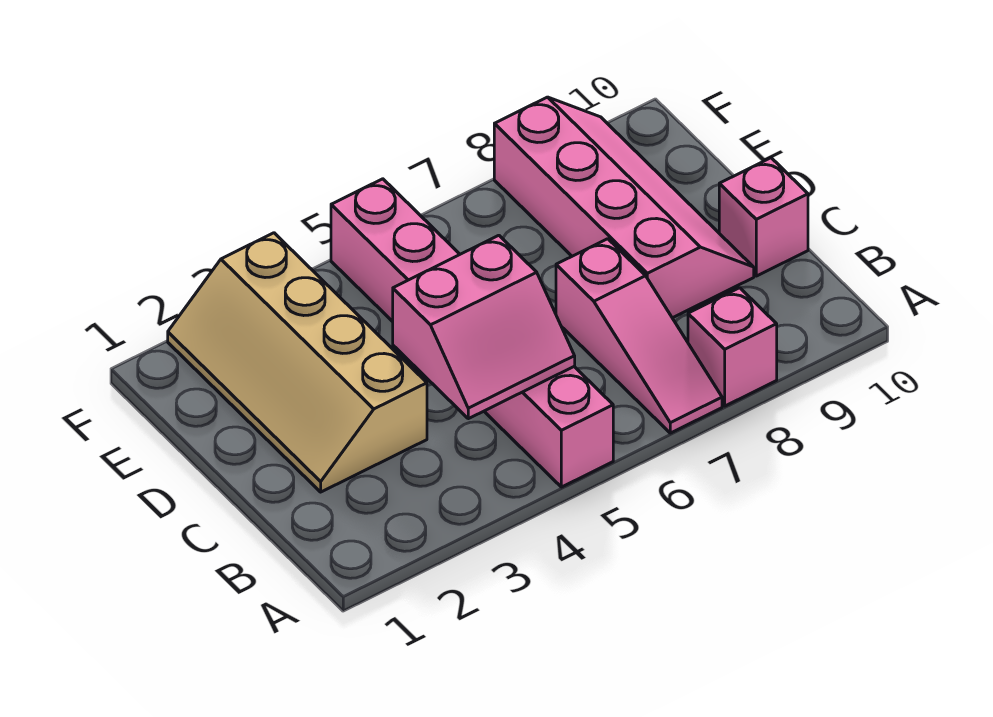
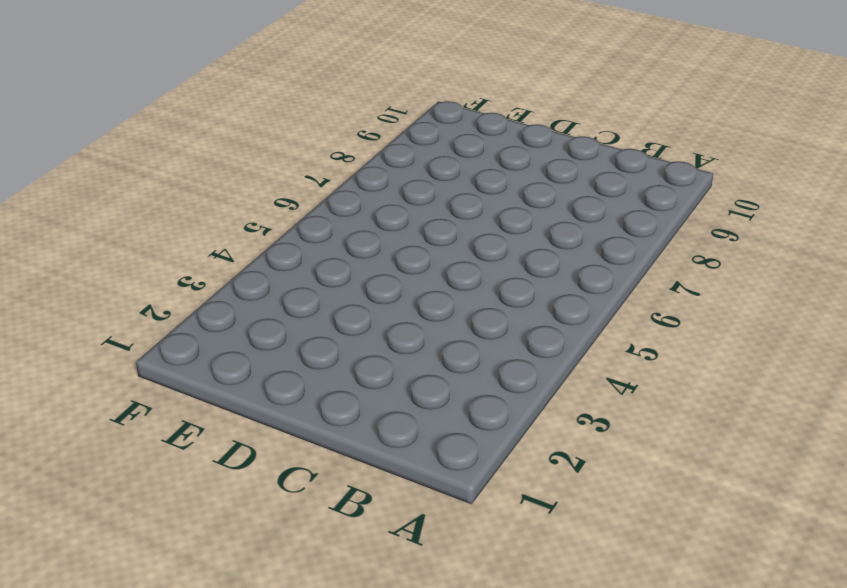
none -> pink 1x6 brick [331,179,613,487]
none -> pink 1x3 slope [556,239,722,433]

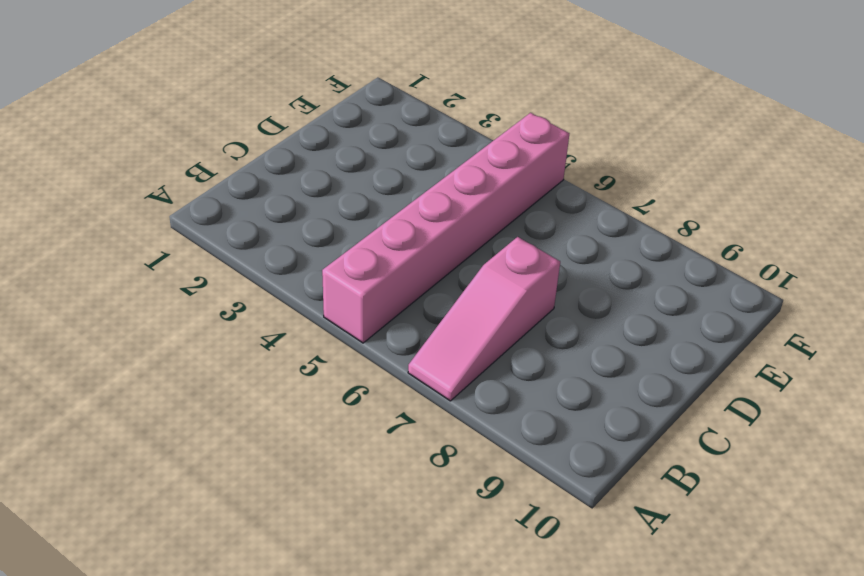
none -> pink 1x1 brick [688,288,777,406]
none -> tan 2x4 slope [168,233,427,492]

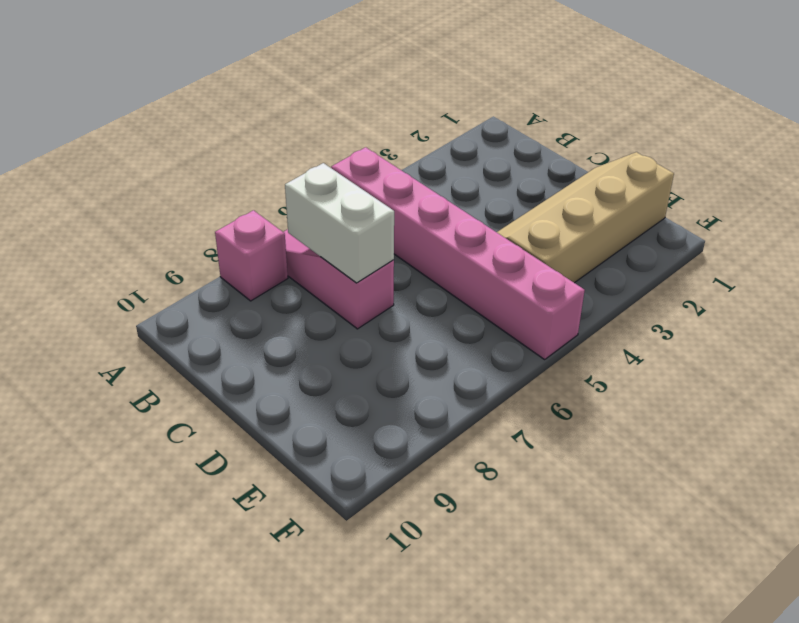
white 1x2 brick [285,163,394,283] -> none
tan 2x4 slope [497,152,674,283] -> tan 2x4 slope turned to [168,233,427,492]
none -> pink 2x4 slope [494,97,754,318]
none -> pink 1x1 brick [719,158,808,276]

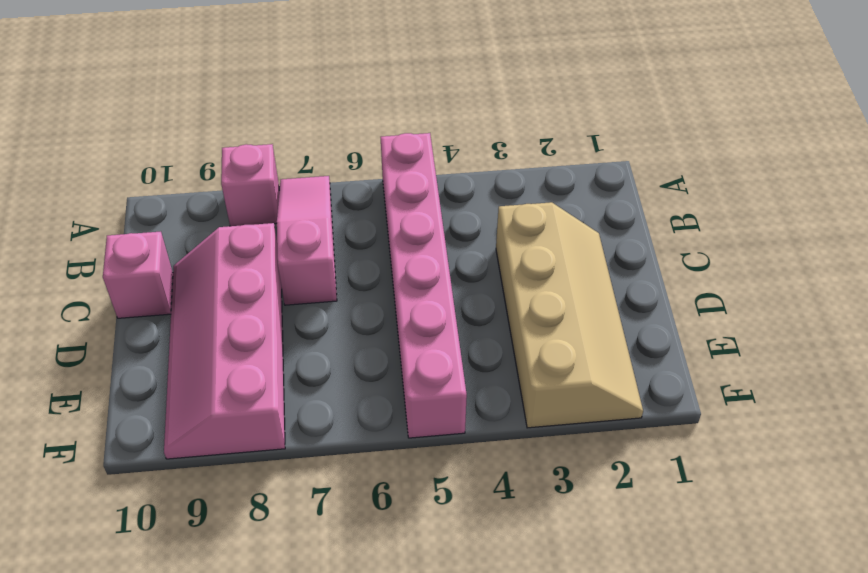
none -> pink 2x2 slope [393,235,575,419]

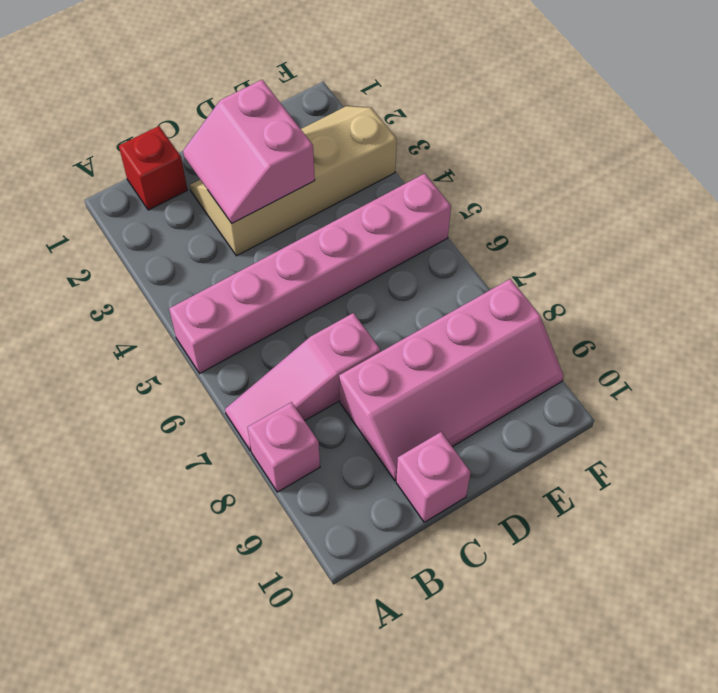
red 1x1 brick [119,126,187,210] -> none
pink 2x2 slope [183,80,315,223] -> pink 2x2 slope moved to [393,235,575,419]

